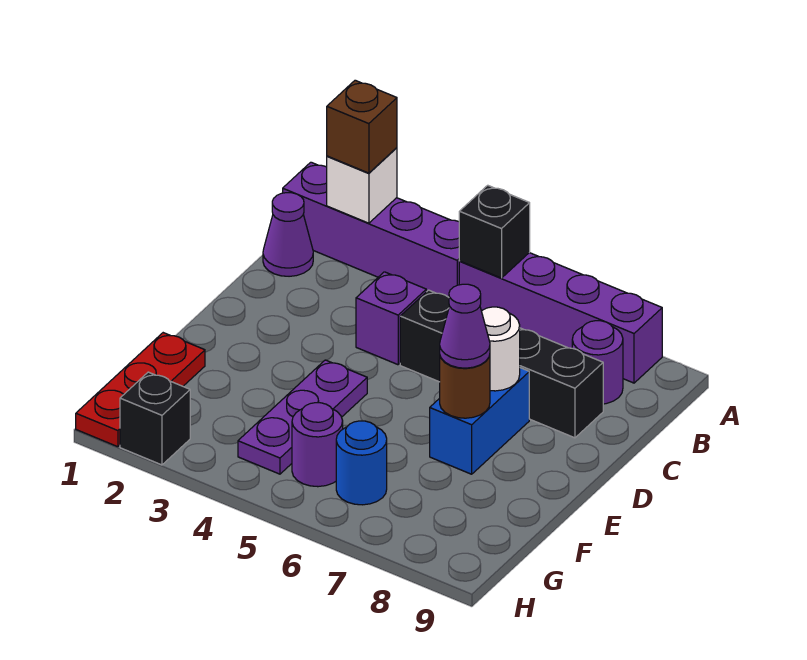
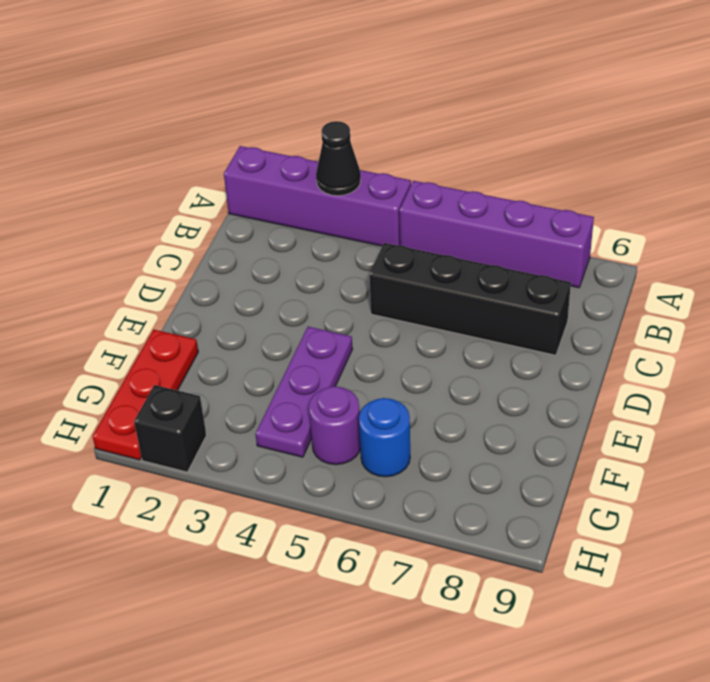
black 1x1 cone [316,121,361,196] -> none
none -> purple 1x1 cone [263,193,313,276]
none -> purple 1x1 round brick [572,321,623,404]
none -> purple 1x1 brick [356,272,426,365]

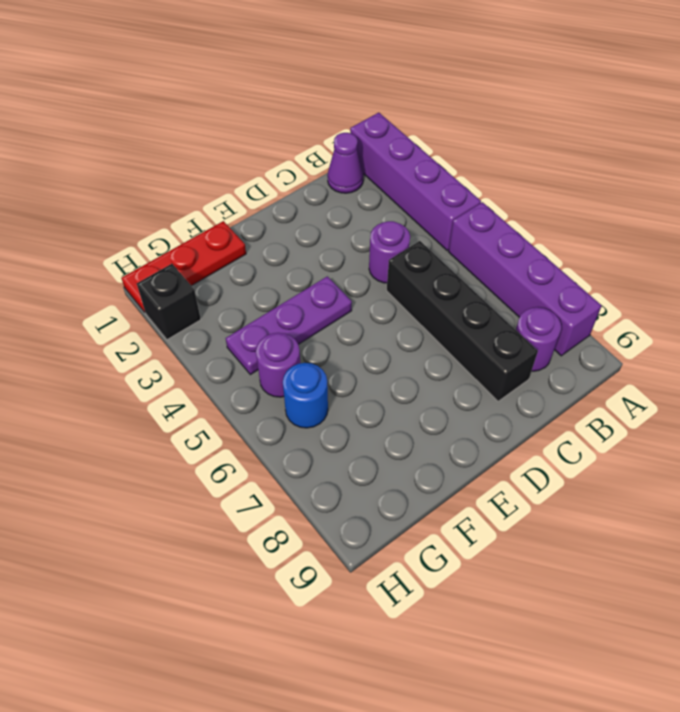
purple 1x1 round brick [369,221,410,283] -> purple 1x1 brick [356,272,426,365]
none -> blue 1x2 brick [430,368,529,474]
none -> white 1x1 brick [327,148,397,223]
none -> black 1x1 brick [459,185,530,278]

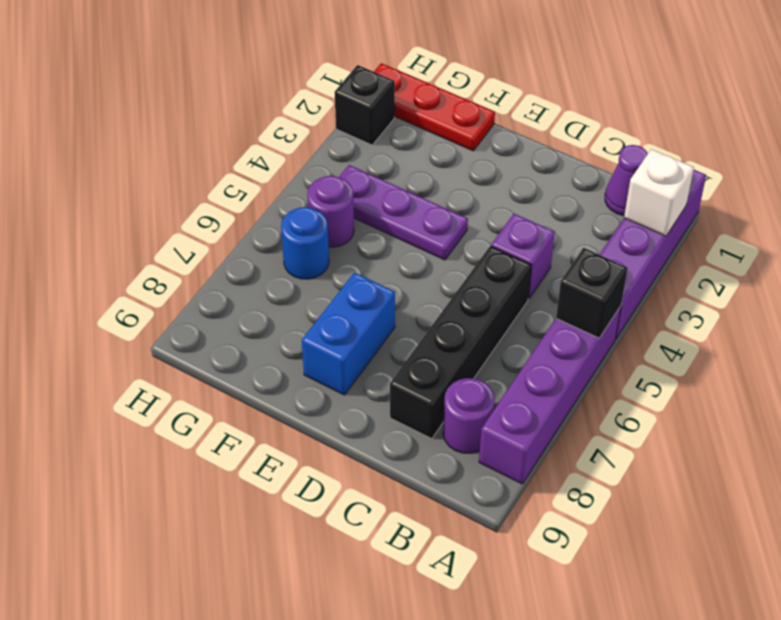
blue 1x2 brick [302,273,395,395] -> blue 1x2 brick turned to [430,368,529,474]
none -> white 1x1 round brick [482,307,520,391]
none -> brown 1x1 round brick [440,355,490,418]
none -> brown 1x1 brick [327,80,397,173]

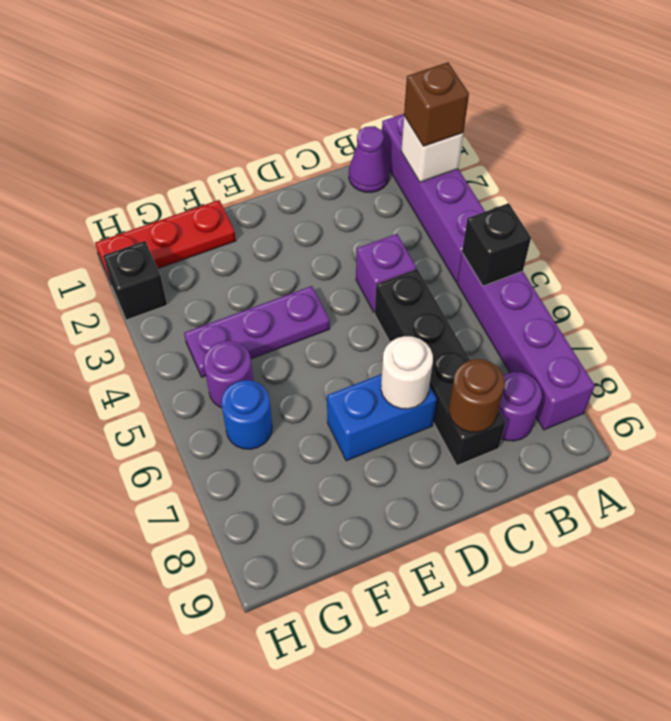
brown 1x1 round brick [449,359,505,432] -> brown 1x1 round brick moved to [440,355,490,418]
none -> purple 1x1 cone [440,284,490,368]

